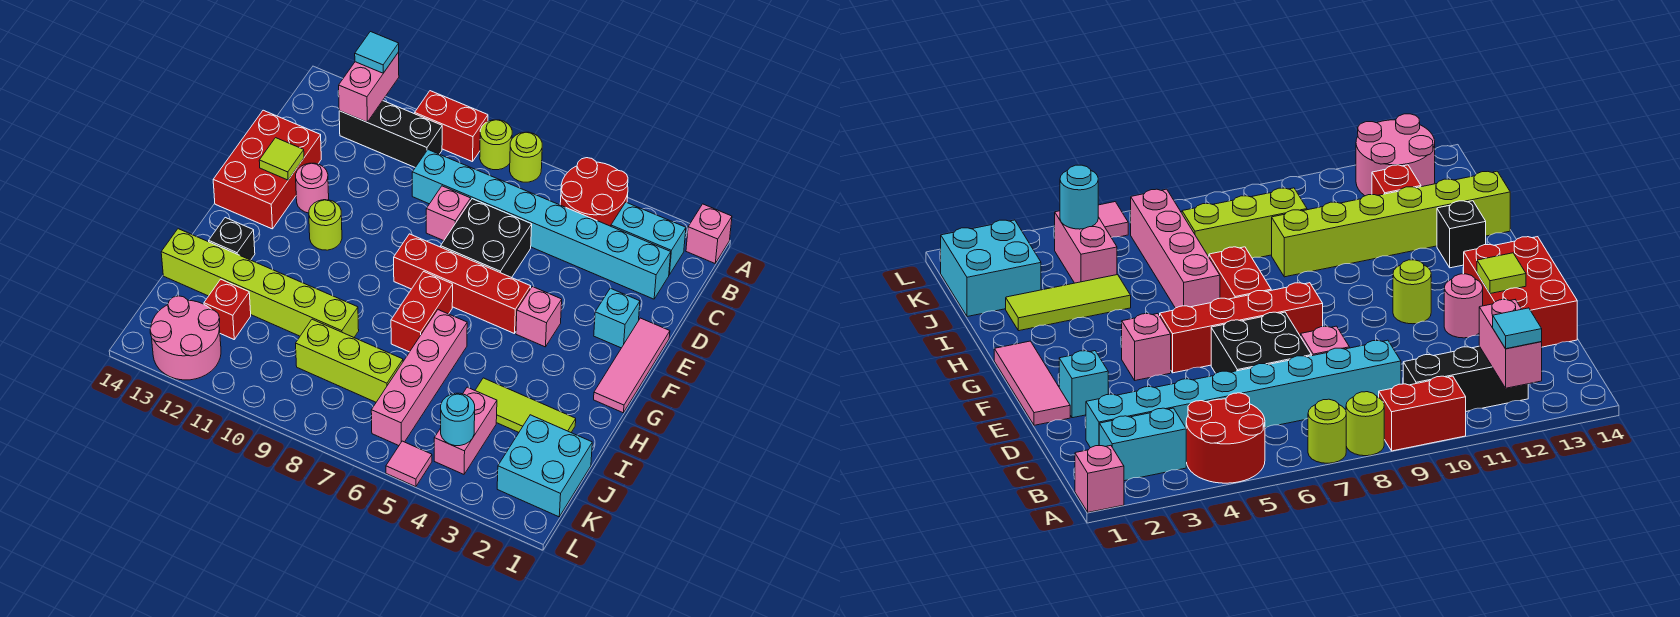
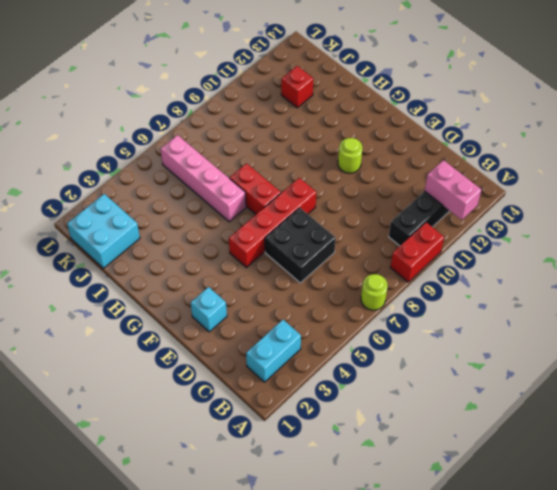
none -> pink 1x1 brick [686,204,732,263]
none -> red 2x2 round brick [560,158,628,226]
none -> lime 1x1 round brick [480,120,512,170]
none -> cyan 1x8 brick [412,150,671,299]

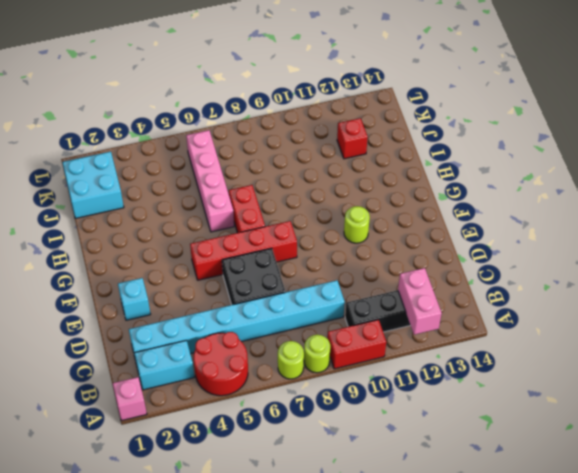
none -> pink 1x1 brick [426,186,471,241]
none -> red 2x3 brick [213,110,321,229]
none -> pink 1x3 tile [594,318,670,413]
none -> pink 1x1 round brick [296,163,329,213]

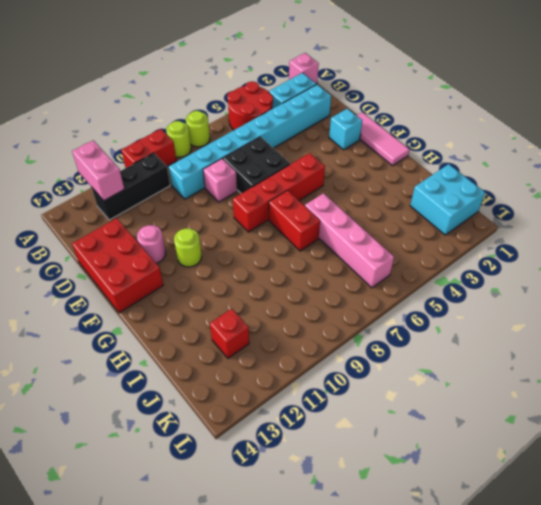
none -> pink 1x1 brick [516,287,562,347]
none -> black 1x1 brick [209,218,255,260]
none -> lime 1x3 tile [475,378,576,432]
none -> lime 1x6 brick [161,229,359,337]

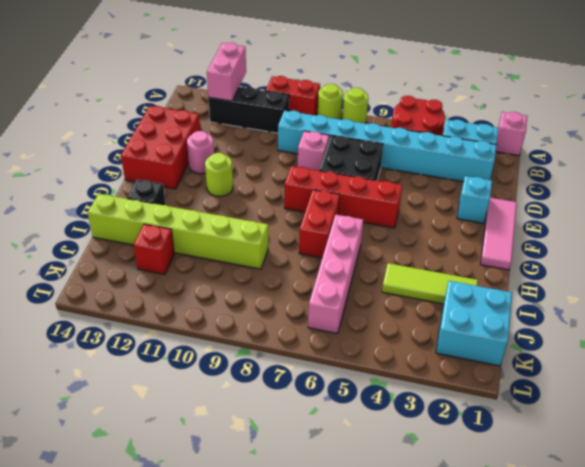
none -> pink 1x1 brick [516,287,562,347]
none -> pink 1x2 brick [434,387,497,474]
none -> lime 1x3 brick [296,319,403,402]
none -> pink 2x2 round brick [150,296,221,380]

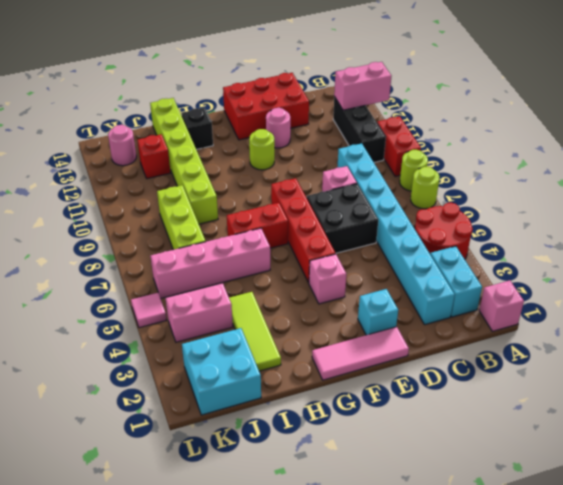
pink 1x1 round brick [108,125,136,166] -> pink 2x2 round brick [150,296,221,380]
none -> lime 1x1 tile [259,138,304,180]
none -> cyan 1x1 round brick [441,393,475,446]
none -> cyan 1x1 tile [355,32,399,73]

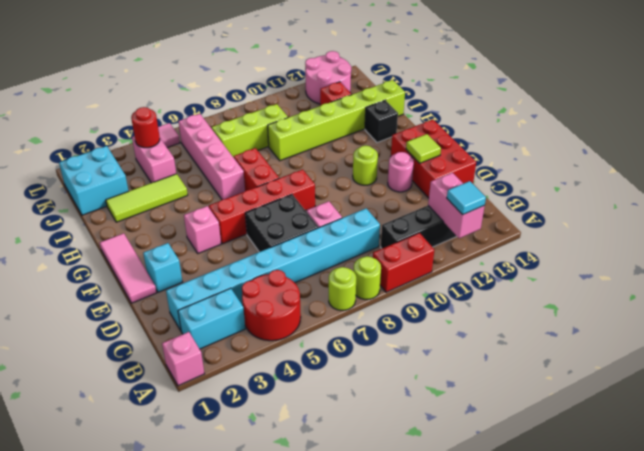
red 1x1 round brick [131,107,160,148] -> cyan 1x1 round brick [441,393,475,446]

